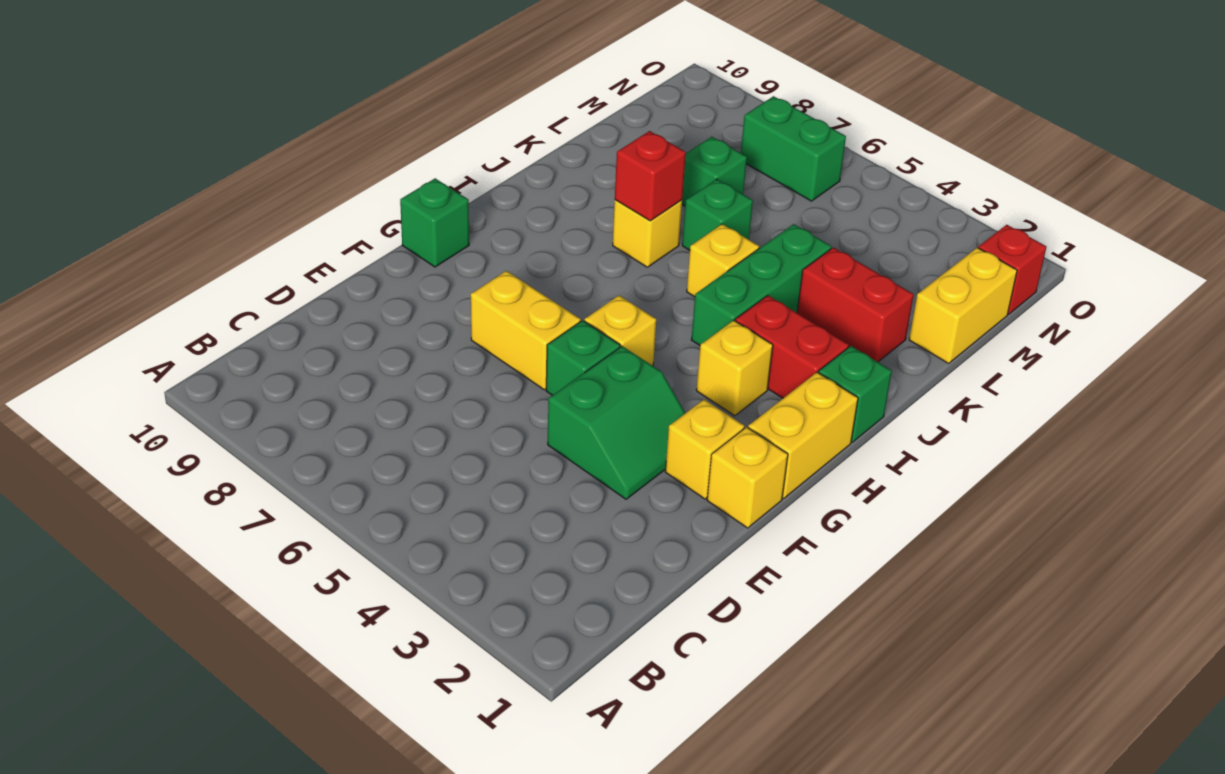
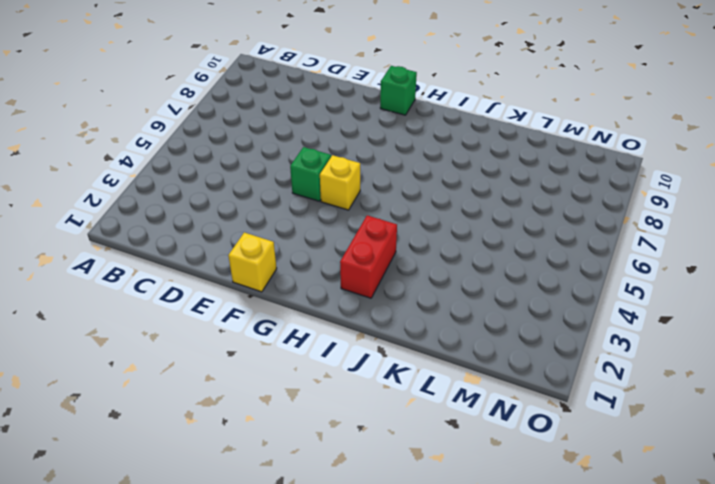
none -> green 2x2 slope [548,346,685,499]
none -> yellow 1x1 brick [665,400,744,499]
none -> yellow 1x2 brick [471,271,581,390]

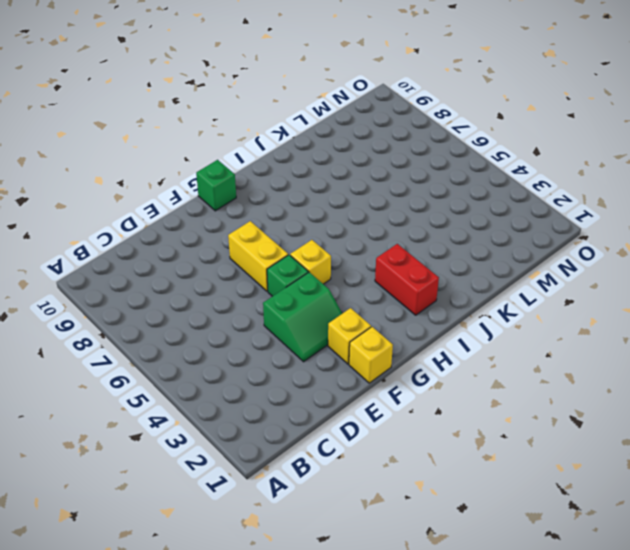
none -> yellow 1x2 brick [748,372,858,499]
none -> yellow 1x1 brick [696,320,773,416]
none -> green 1x1 brick [818,346,892,442]

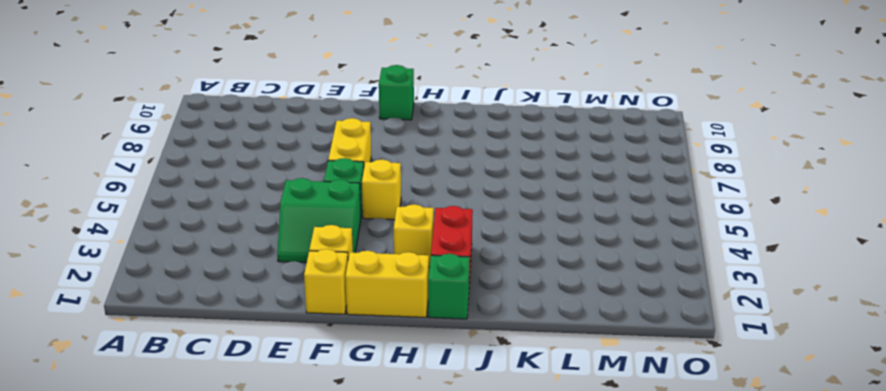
none -> green 1x3 brick [691,224,831,345]
none -> yellow 1x1 brick [687,224,759,297]
none -> yellow 1x1 brick [613,200,682,267]

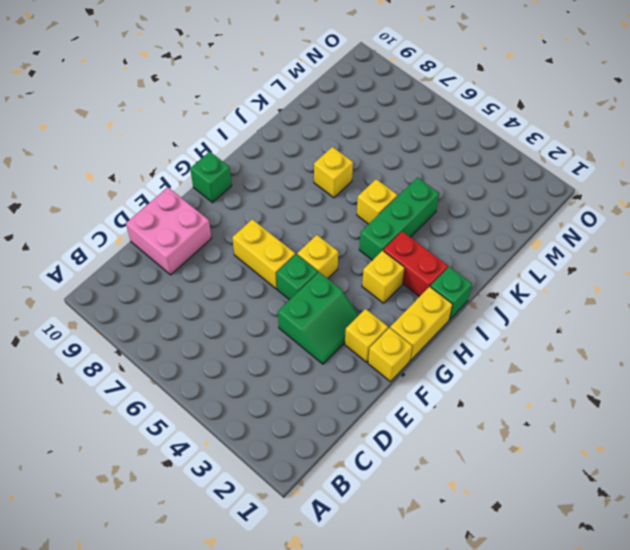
pink 2x2 brick [126,187,212,275] -> none
none -> red 1x2 brick [797,247,914,362]
none -> green 1x1 brick [682,179,753,250]
none -> yellow 1x2 brick [909,248,1017,363]

